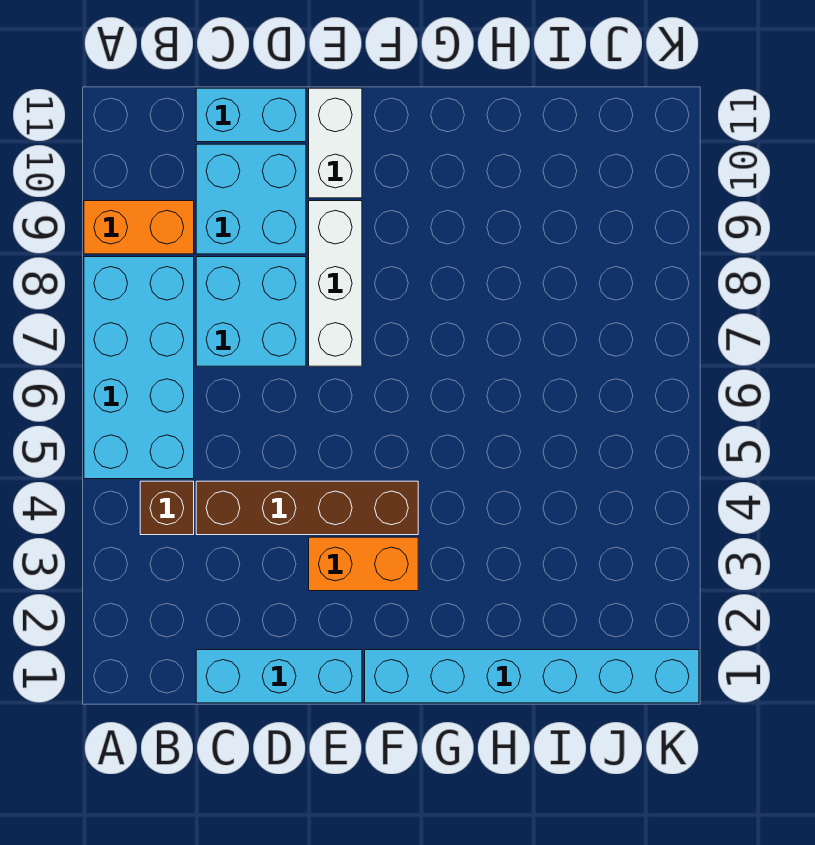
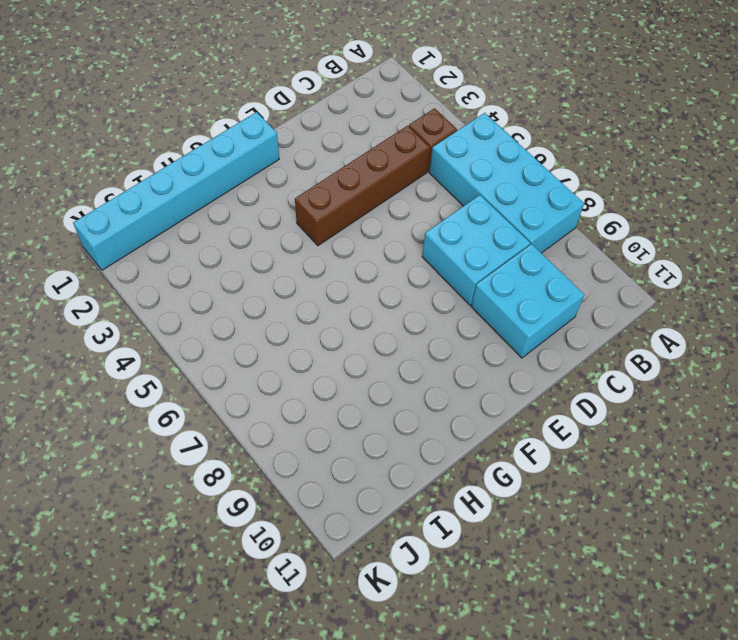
none -> orange 1x2 brick [84,201,194,254]
none -> cyan 1x3 brick [196,650,362,703]
none -> cyan 1x2 brick [196,88,306,142]

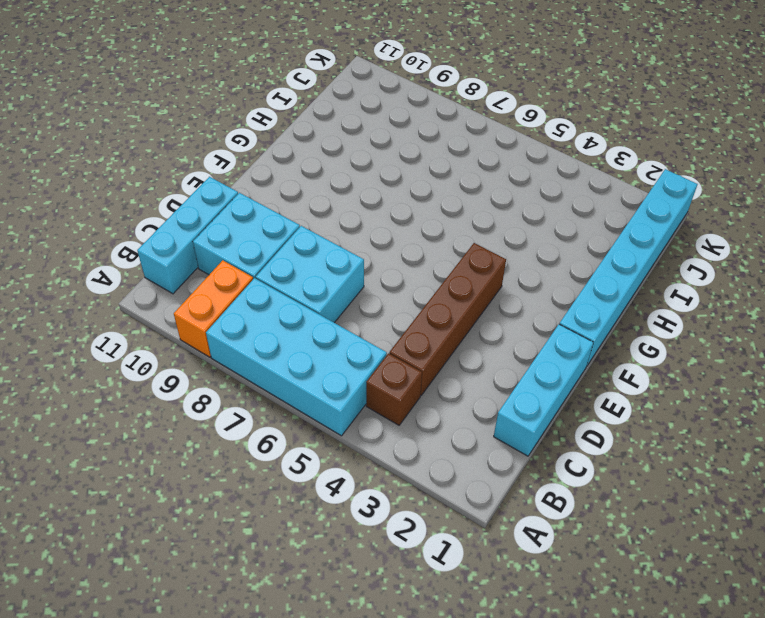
cyan 1x3 brick [137,177,238,294] -> cyan 1x2 brick [196,88,306,142]
none -> orange 1x2 brick [309,537,418,591]
none -> white 1x3 brick [309,201,362,366]
none -> white 1x2 brick [309,88,362,198]

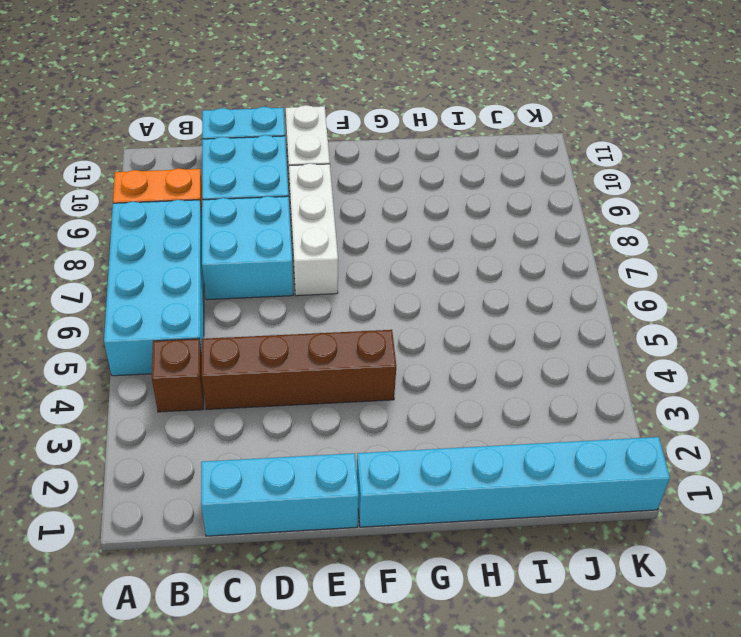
none -> orange 1x2 brick [309,537,418,591]

